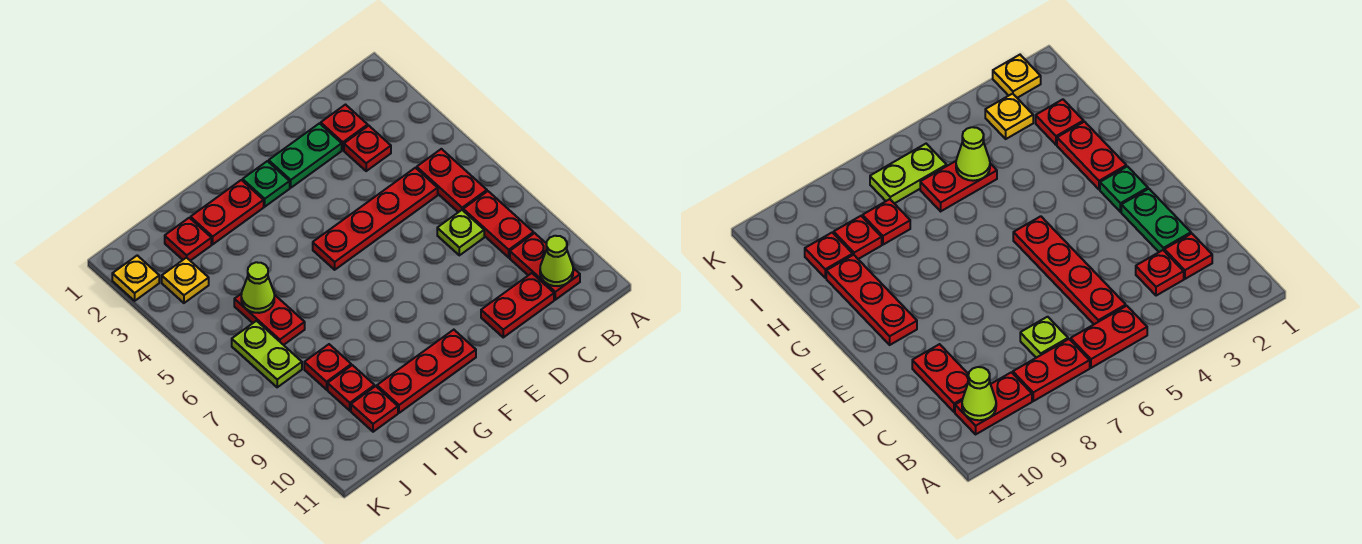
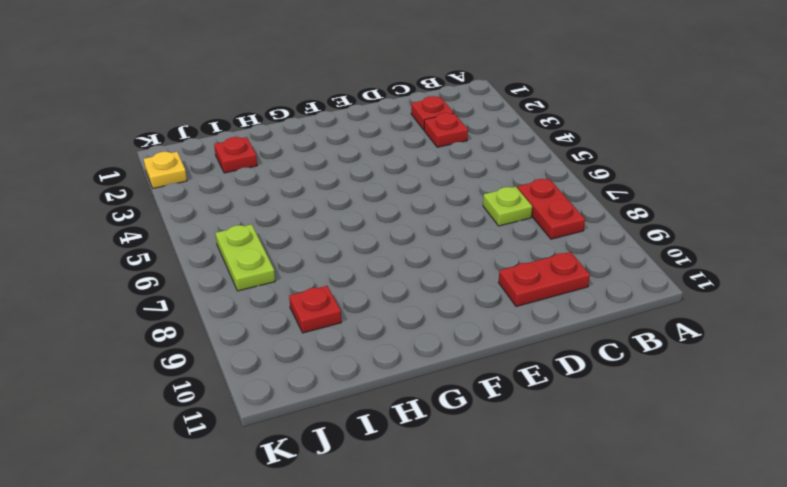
none -> red 1x2 plate [417,149,487,212]
none -> red 1x2 plate [510,233,580,300]
none -> red 1x4 plate [313,168,438,270]

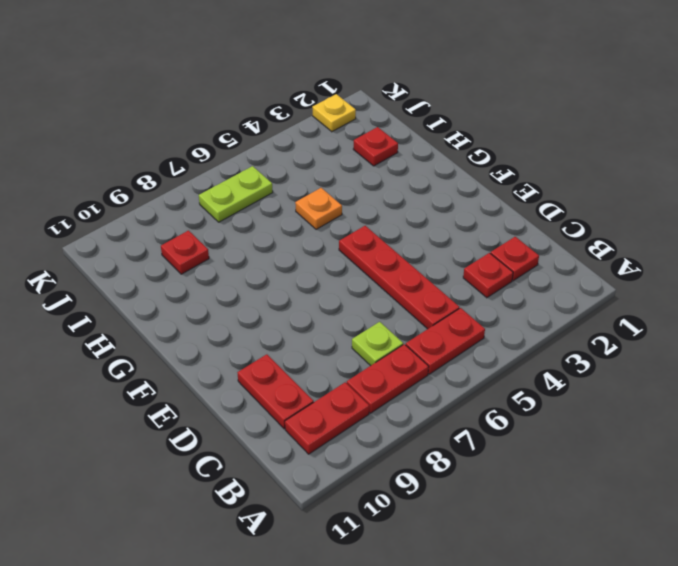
orange 1x1 plate [295,188,342,229] -> none
none -> green 1x2 plate [269,123,342,188]
none -> green 1x1 plate [243,161,290,207]
none -> red 1x3 plate [377,330,476,413]

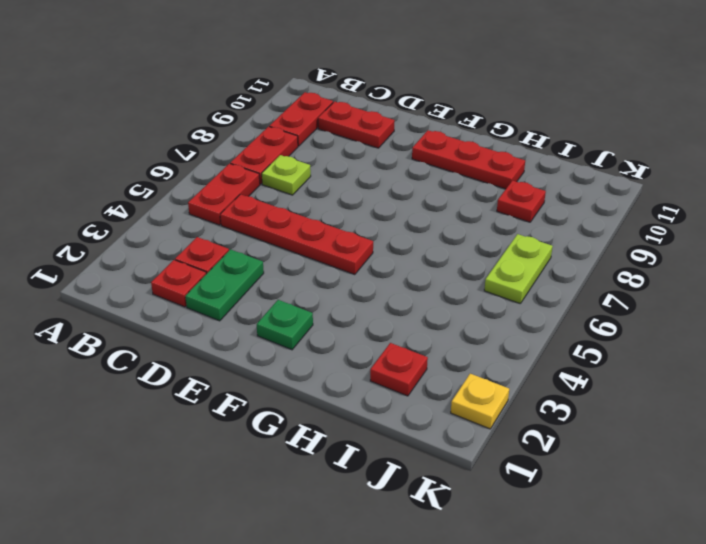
green 1x2 plate [185,249,264,321] -> green 1x2 plate turned to [269,123,342,188]
none -> red 1x2 plate [191,180,264,244]
none -> red 1x2 plate [234,294,305,345]
none -> red 1x1 plate [304,344,351,390]

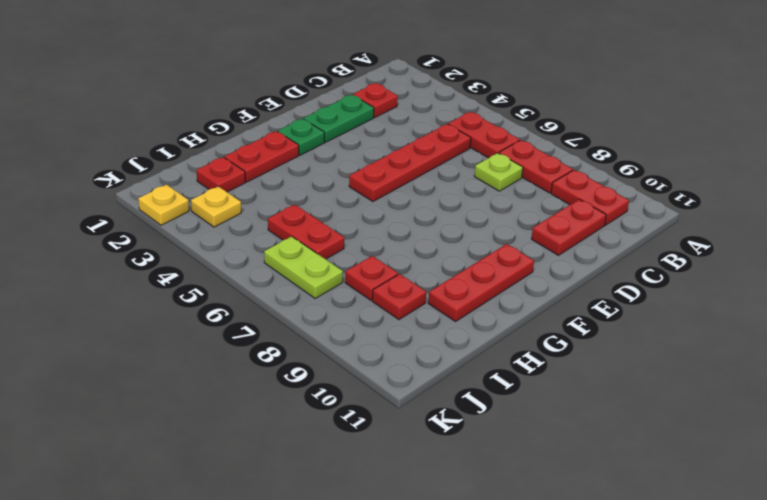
none -> red 1x1 plate [344,126,391,171]
none -> red 1x1 plate [351,386,398,432]
none -> lime 1x1 cone [540,236,573,286]

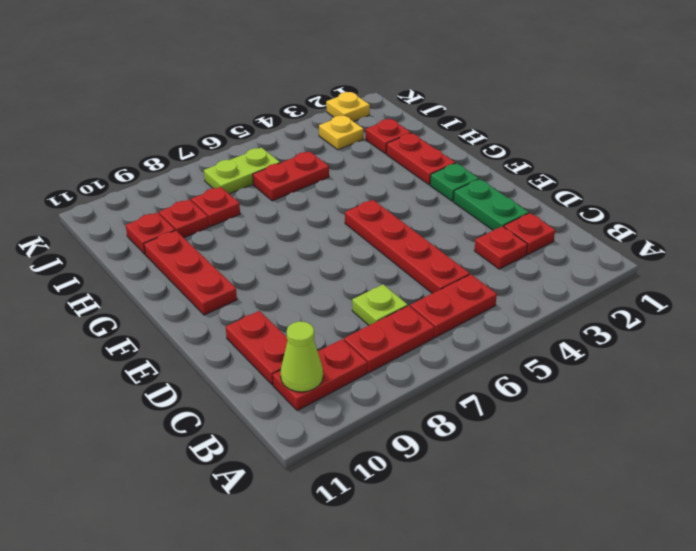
none -> lime 1x1 cone [241,262,274,313]

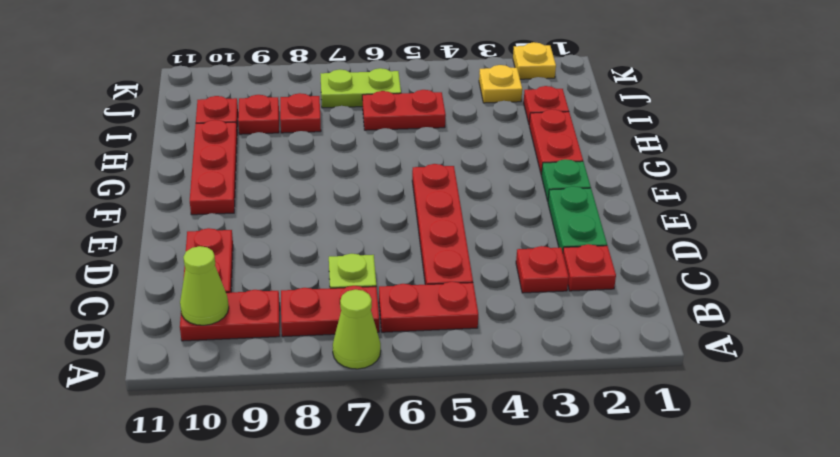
lime 1x1 cone [333,289,381,369] -> lime 1x1 cone moved to [241,262,274,313]

